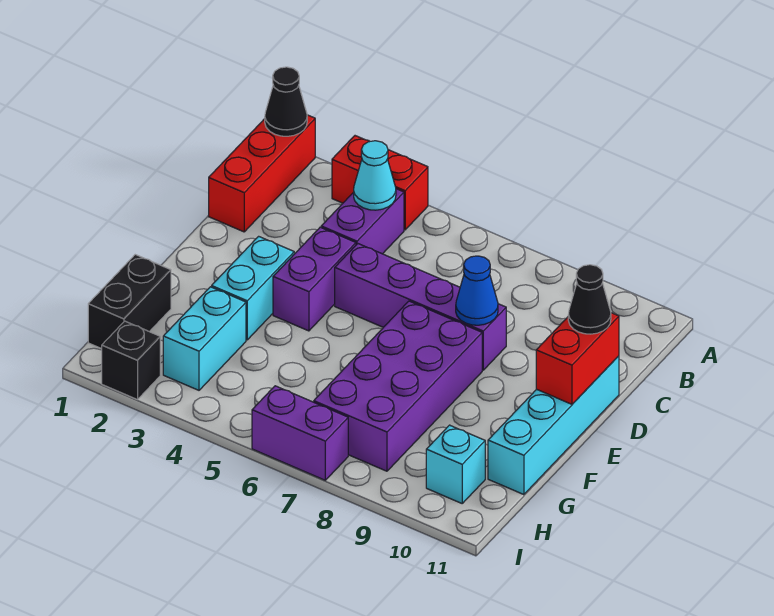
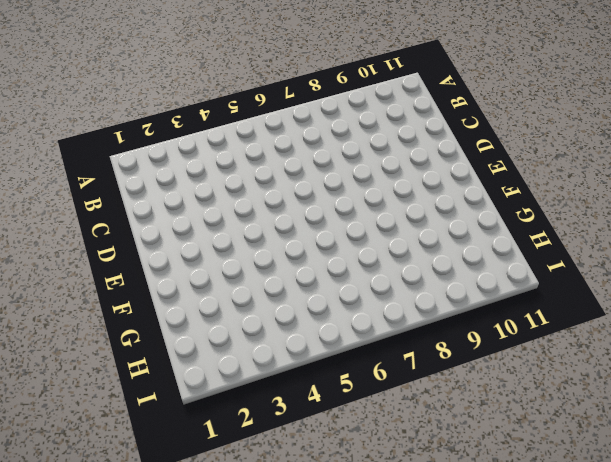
none -> red 1x3 brick [209,115,315,232]
none -> red 1x2 brick [332,136,428,230]
none -> purple 1x2 brick [321,189,404,254]

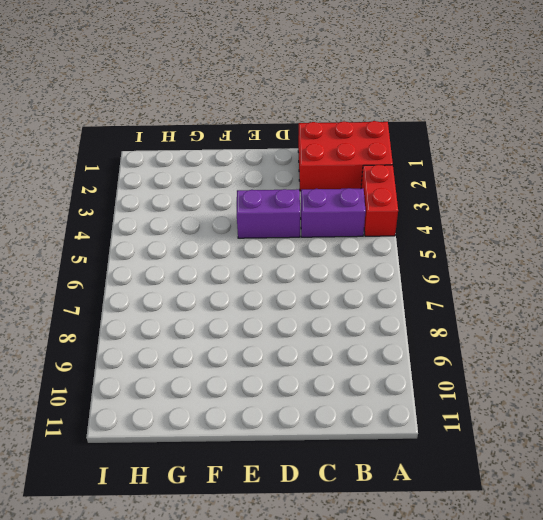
red 2x3 brick [298,121,393,191] -> red 1x3 brick [209,115,315,232]
none -> purple 1x4 brick [335,244,506,370]
none -> cyan 1x4 brick [488,356,619,495]
none -> cyan 1x2 brick [212,236,294,340]

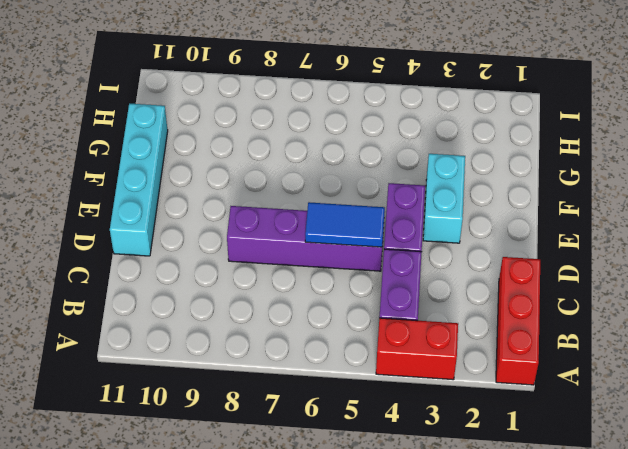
blue 1x2 tile [305,202,385,247] -> none
none -> purple 2x4 brick [314,301,482,471]
none -> black 1x2 brick [88,255,171,349]
none -> cyan 1x2 brick [163,287,246,390]

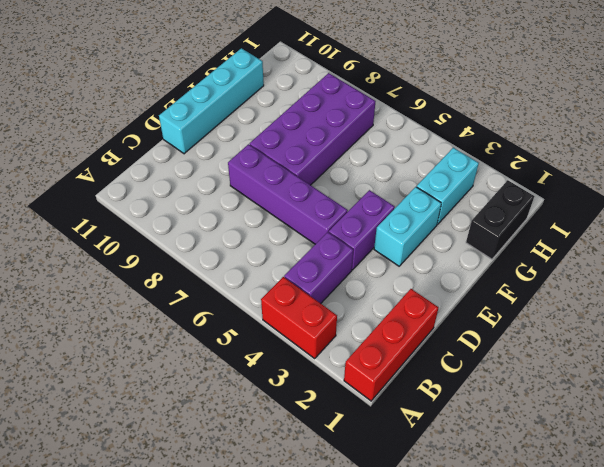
none -> cyan 1x1 brick [426,425,485,503]
none -> black 1x1 brick [102,321,160,400]
none -> purple 1x2 brick [252,386,348,480]

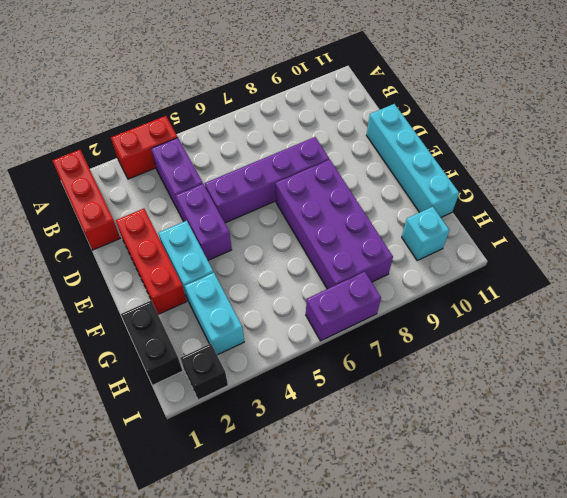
red 1x3 brick [116,209,187,314] -> none
none -> black 1x1 cone [265,67,307,136]
none -> cyan 1x1 cone [354,141,396,210]
none -> blue 1x1 cone [456,256,498,325]

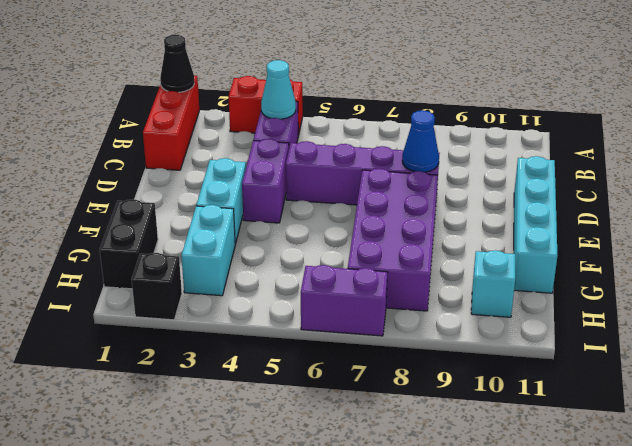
none -> red 1x2 brick [536,313,619,404]
none -> black 1x1 cone [568,265,611,334]

